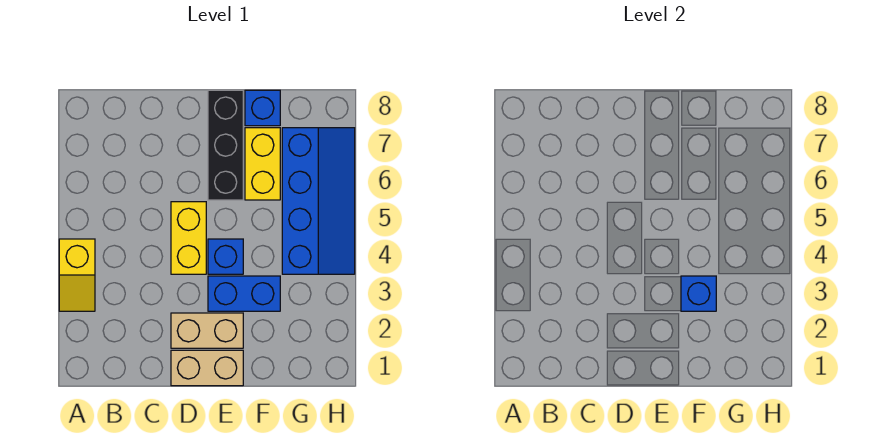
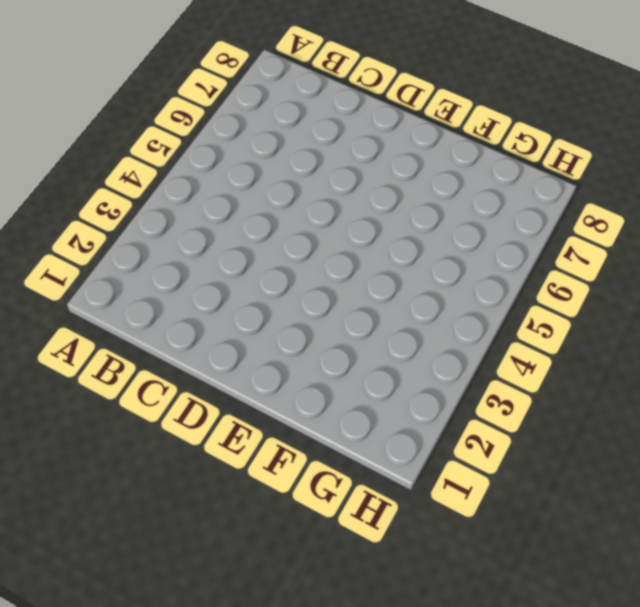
none -> yellow 1x2 slope [59,239,95,311]
none -> tan 1x2 brick [171,350,243,386]

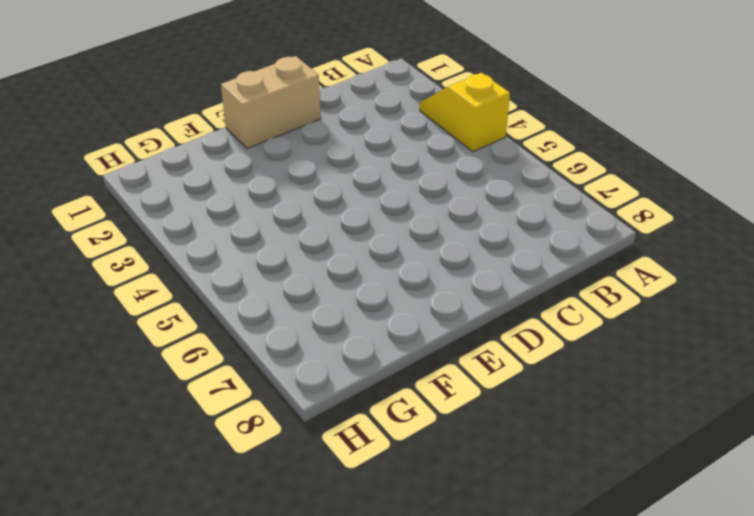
none -> tan 1x2 brick [171,313,243,348]
none -> yellow 1x2 brick [171,202,206,274]

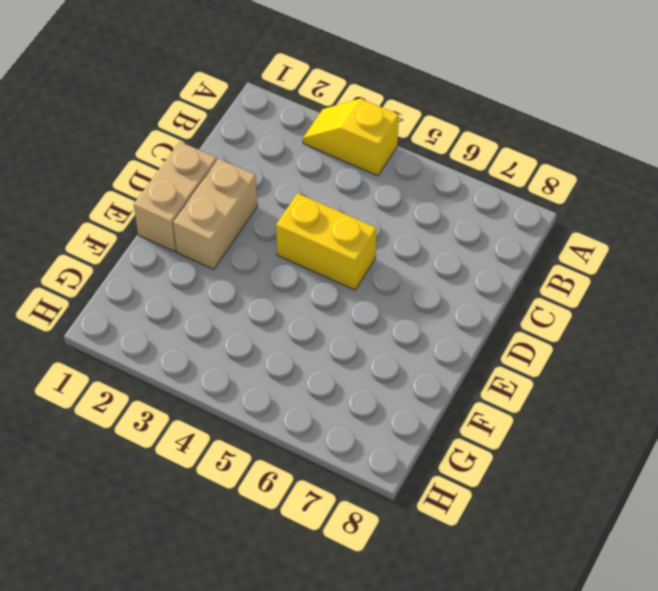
none -> blue 1x2 brick [208,276,280,311]
none -> blue 1x1 brick [208,239,243,274]

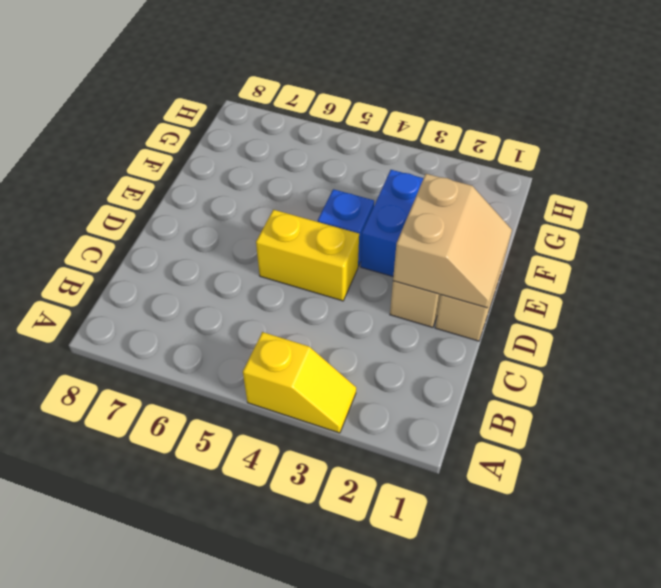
tan 2x2 slope [393,174,512,308] -> none
none -> black 1x3 brick [208,90,243,200]
none -> yellow 1x2 brick [245,128,280,200]

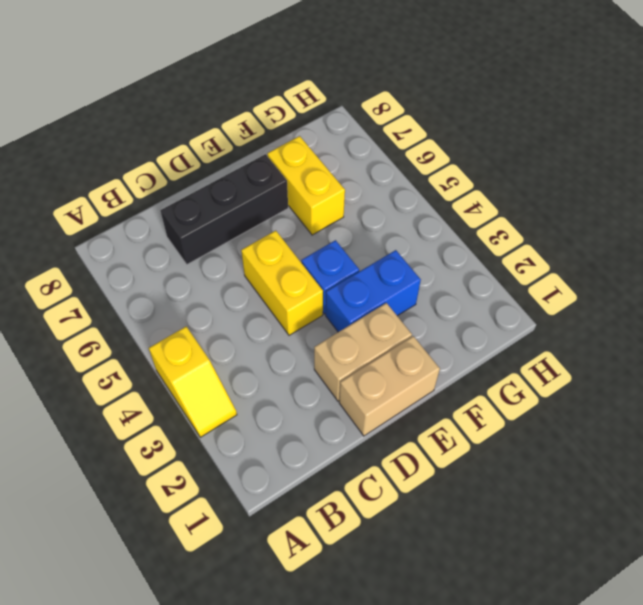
black 1x3 brick [160,154,288,264] -> black 1x3 brick turned to [208,90,243,200]
none -> blue 1x1 brick [245,90,280,126]
none -> blue 2x4 slope [282,128,355,274]

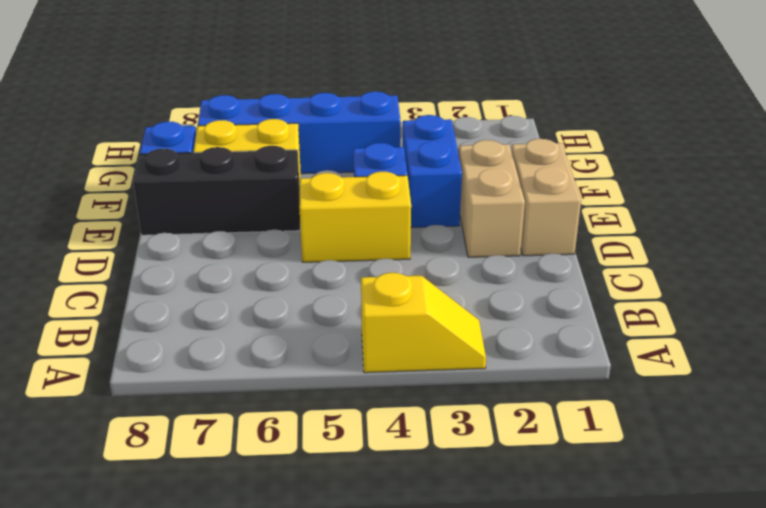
none -> blue 1x1 brick [681,276,716,311]

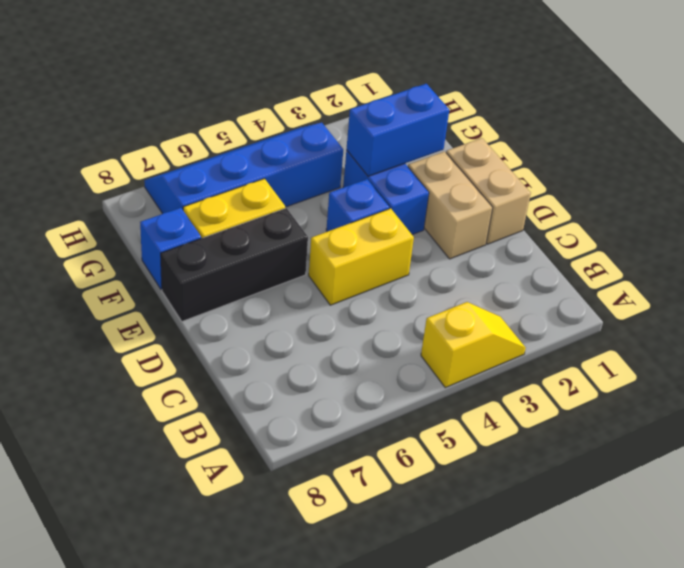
blue 1x2 brick [346,84,449,176] -> blue 1x1 brick [681,276,716,311]

